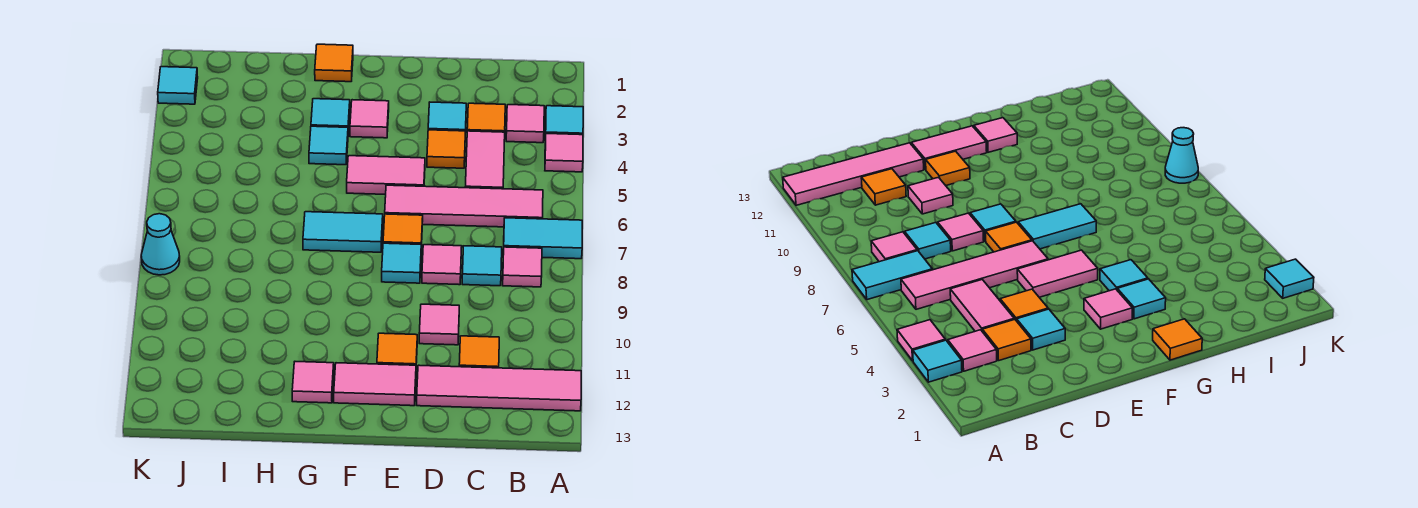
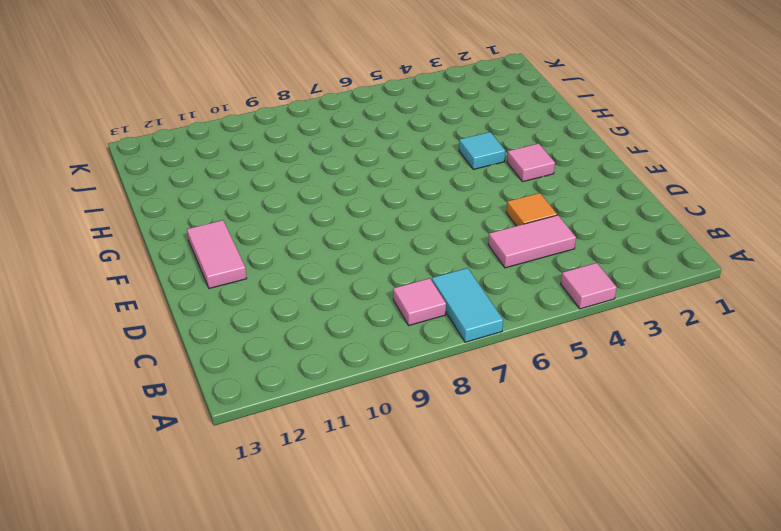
none -> cyan 1x1 tile [545,106,583,138]
none -> pink 1x4 tile [417,365,581,411]
none -> pink 1x1 tile [506,105,544,143]

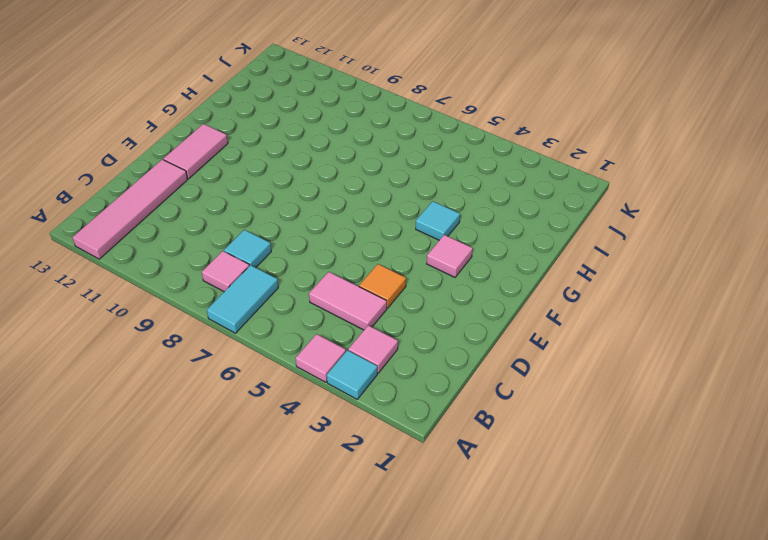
none -> pink 1x4 tile [385,185,543,227]
none -> orange 1x1 tile [467,103,505,132]
none -> orange 1x1 tile [459,336,499,368]

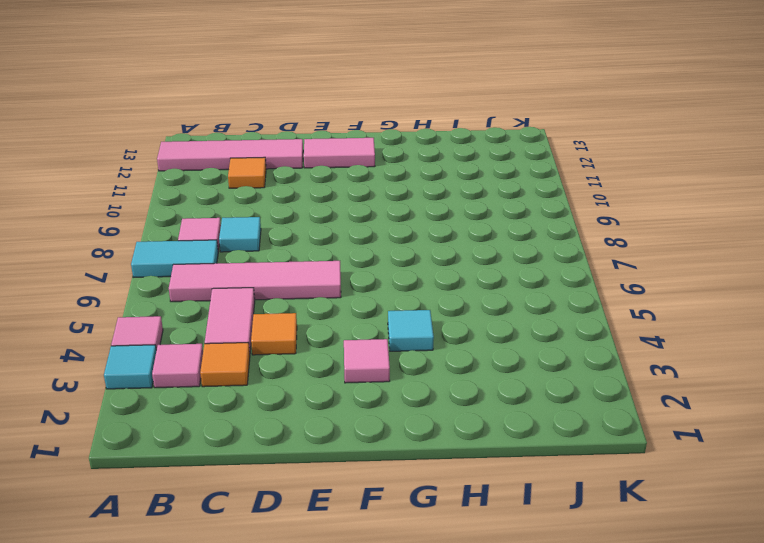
none -> cyan 1x1 tile [428,102,466,132]
none -> pink 1x1 tile [422,245,462,285]
none -> pink 1x1 tile [419,304,459,345]

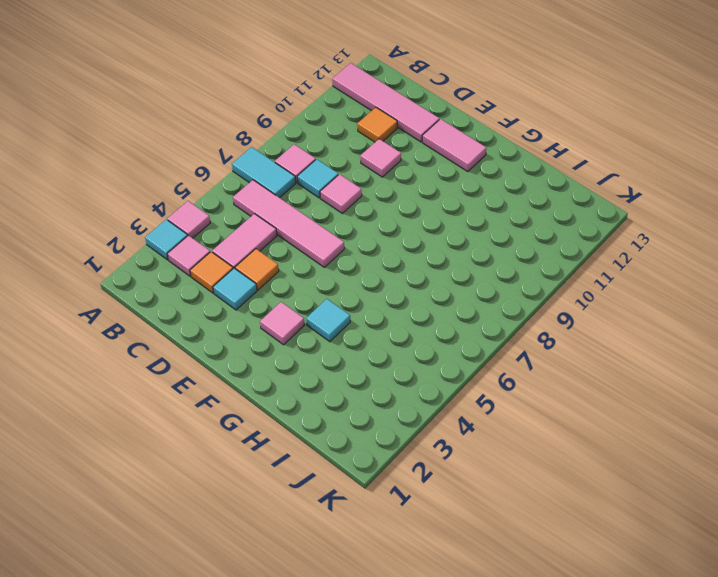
none -> pink 1x2 tile [347,156,425,194]
none -> orange 1x1 tile [383,214,423,247]
none -> cyan 1x1 tile [382,243,421,283]

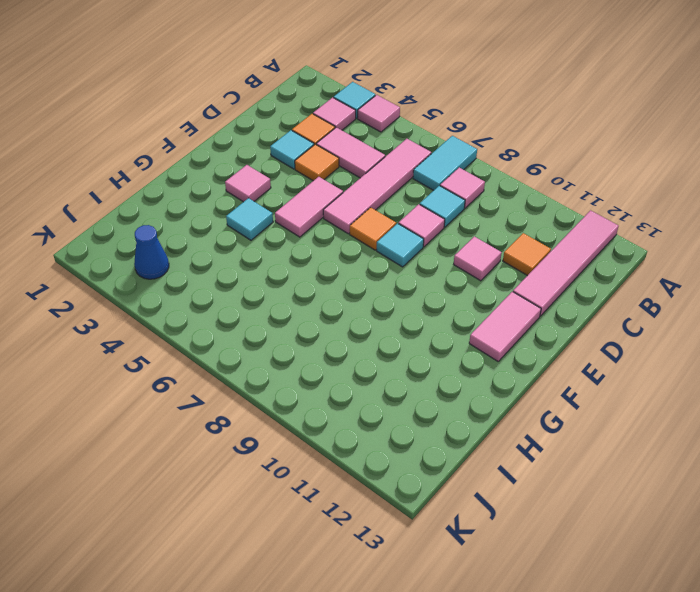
blue 1x1 cone [134,225,169,279] -> none
none -> orange 1x1 tile [377,333,417,365]
none -> cyan 1x2 tile [303,212,383,252]
none -> orange 1x1 tile [315,44,353,82]

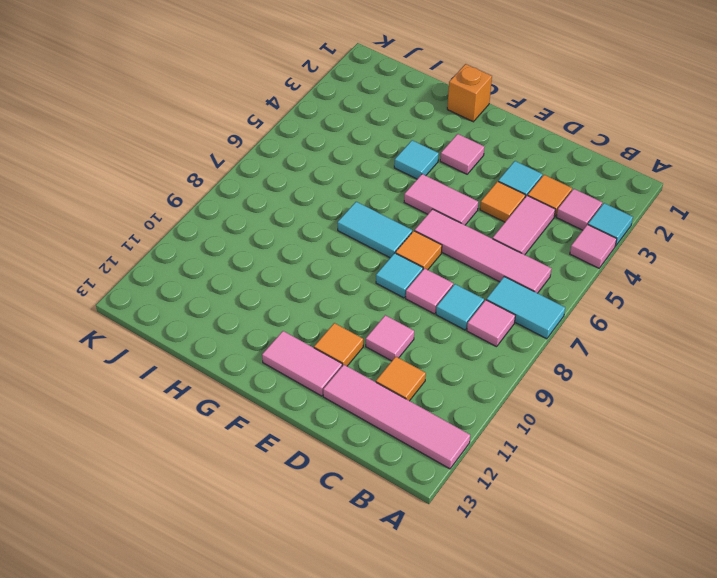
orange 1x1 brick [447,64,492,122] -> orange 1x1 tile [315,44,353,82]
none -> cyan 1x1 tile [311,99,350,131]
none -> pink 1x1 tile [292,362,334,403]
none -> cyan 1x1 tile [158,67,198,104]

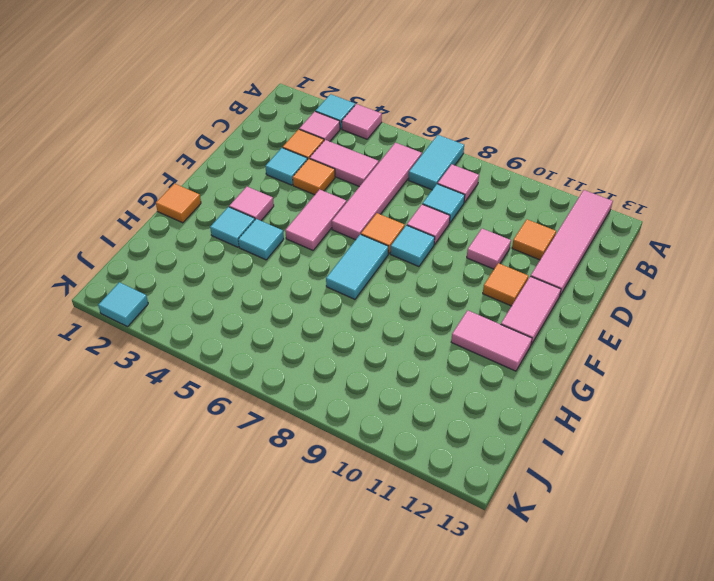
pink 1x2 tile [451,310,532,371] -> pink 1x1 tile [292,362,334,403]
none -> cyan 1x1 cone [141,214,180,275]

